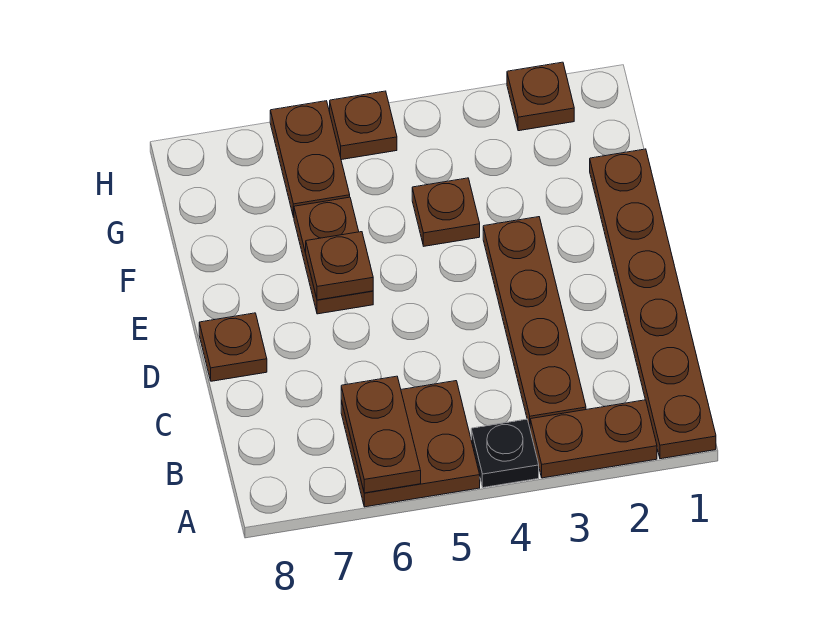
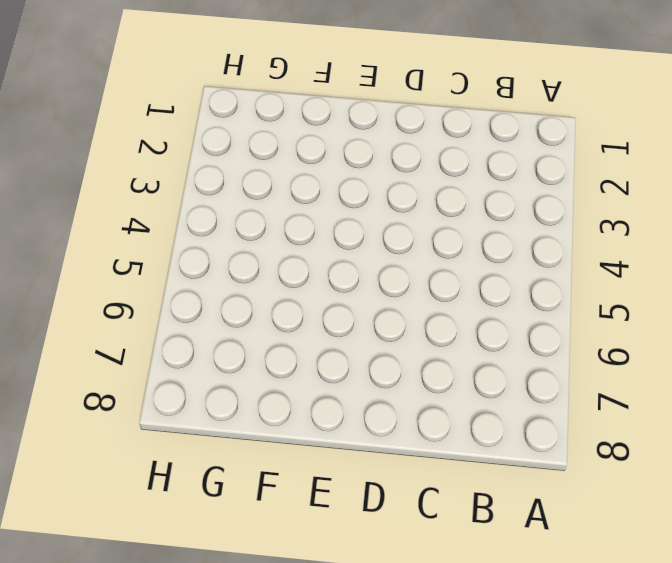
none -> brown 1x6 plate [590,149,716,459]
none -> brown 1x2 plate [530,400,657,478]
none -> black 1x1 plate [471,419,539,488]

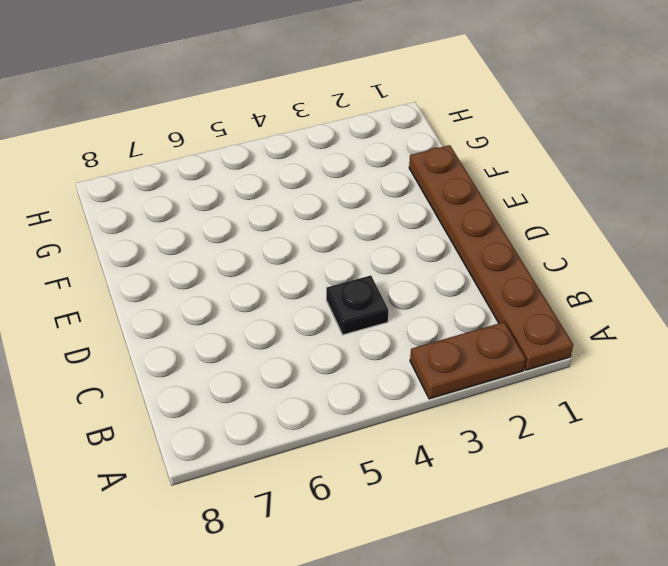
black 1x1 plate [326,275,388,335] -> black 1x1 plate moved to [471,419,539,488]
none -> brown 2x2 plate [341,381,480,507]
none -> brown 1x4 plate [483,217,586,427]
none -> brown 1x1 plate [199,313,267,381]

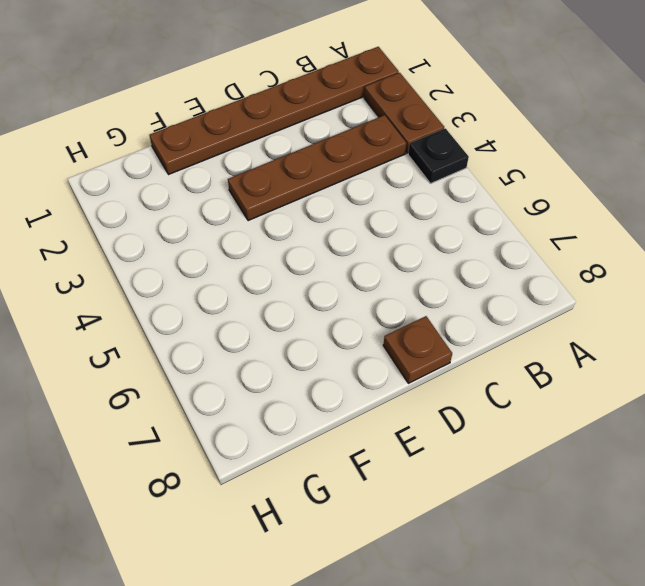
none -> brown 2x2 plate [341,381,480,507]
none -> brown 1x2 plate [294,197,373,314]
none -> brown 1x1 plate [412,178,480,246]

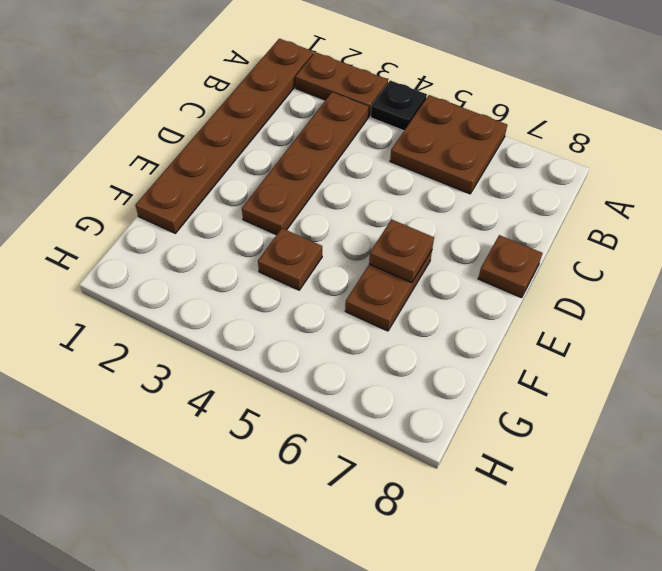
none -> brown 1x2 plate [270,101,350,217]
none -> brown 1x1 plate [507,62,574,131]
none -> brown 1x1 plate [330,91,397,160]

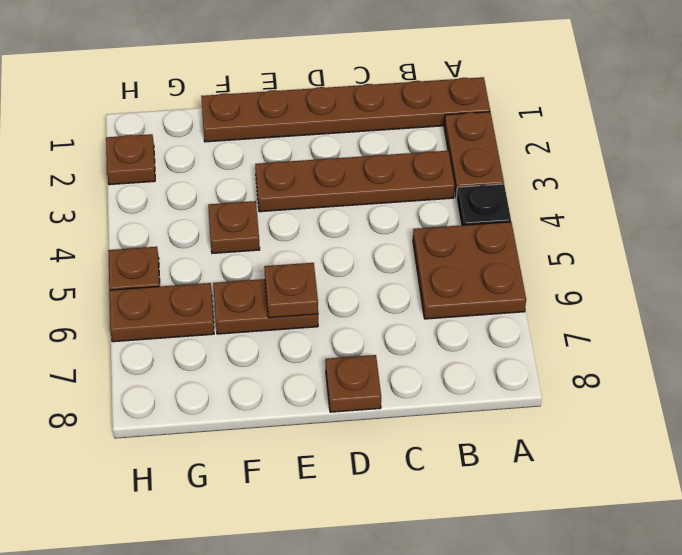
none -> brown 1x2 plate [341,376,421,493]

